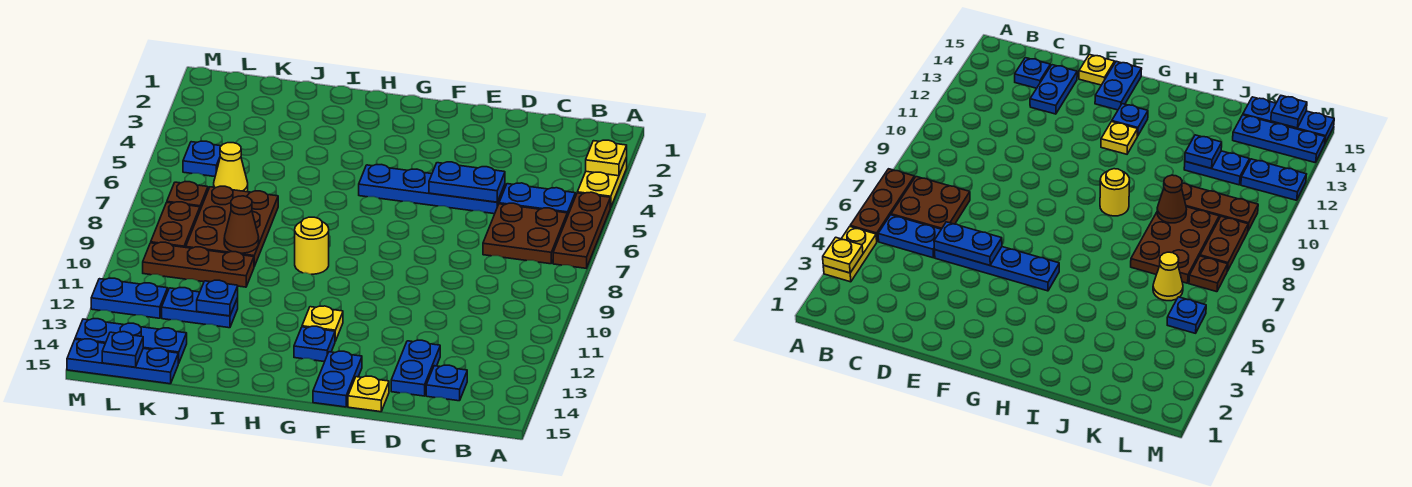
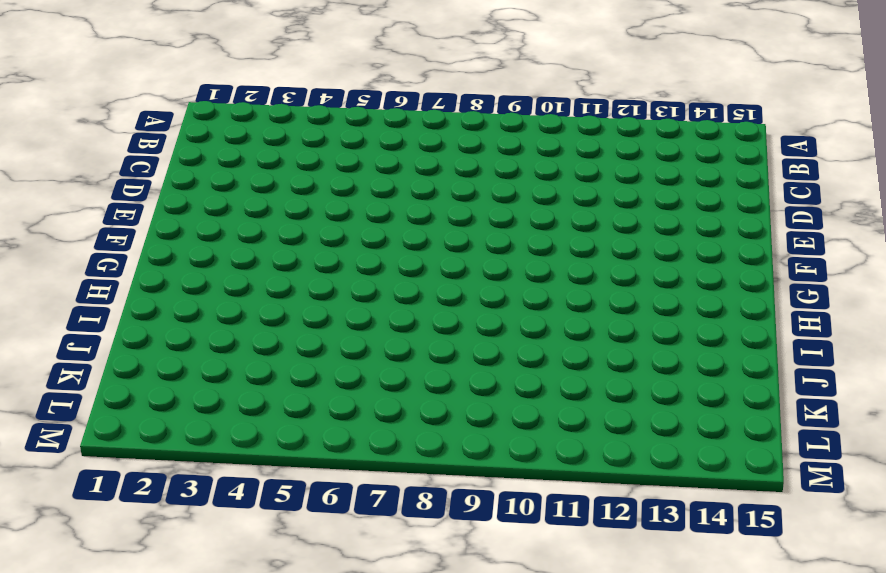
none -> yellow 1x2 plate [577,158,627,208]
none -> brown 1x3 plate [553,192,610,268]
none -> blue 1x2 plate [499,183,575,216]

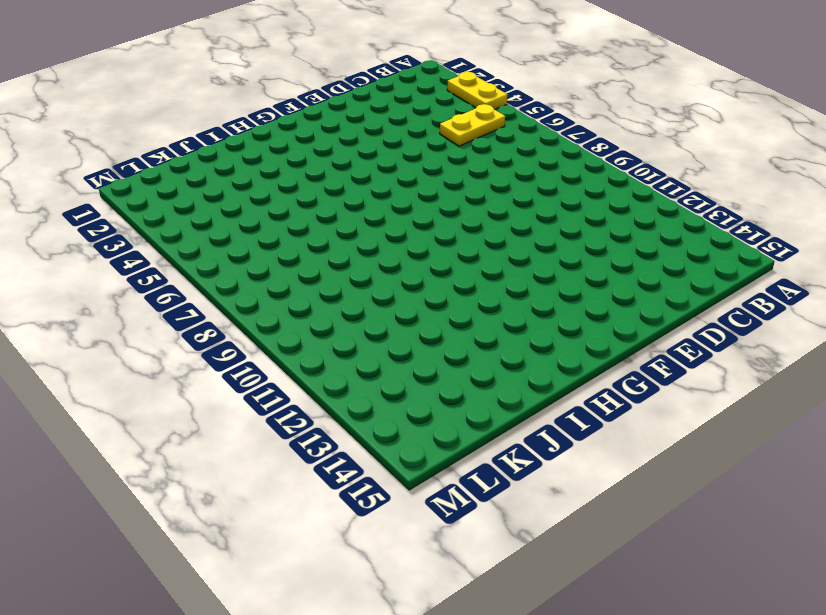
yellow 1x2 plate [440,104,505,146] -> blue 1x2 plate [499,183,575,216]
none -> brown 1x3 plate [553,192,610,268]
none -> brown 2x2 plate [483,203,567,264]
none -> blue 1x1 plate [426,365,467,401]

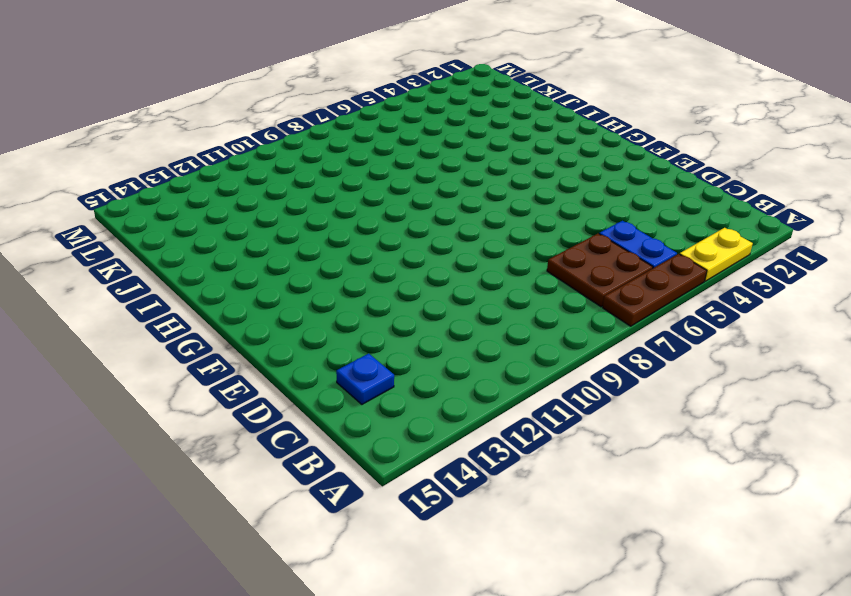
none -> blue 1x4 plate [359,165,505,214]
none -> blue 1x2 plate [391,340,440,396]
none -> yellow 1x1 plate [348,376,389,412]

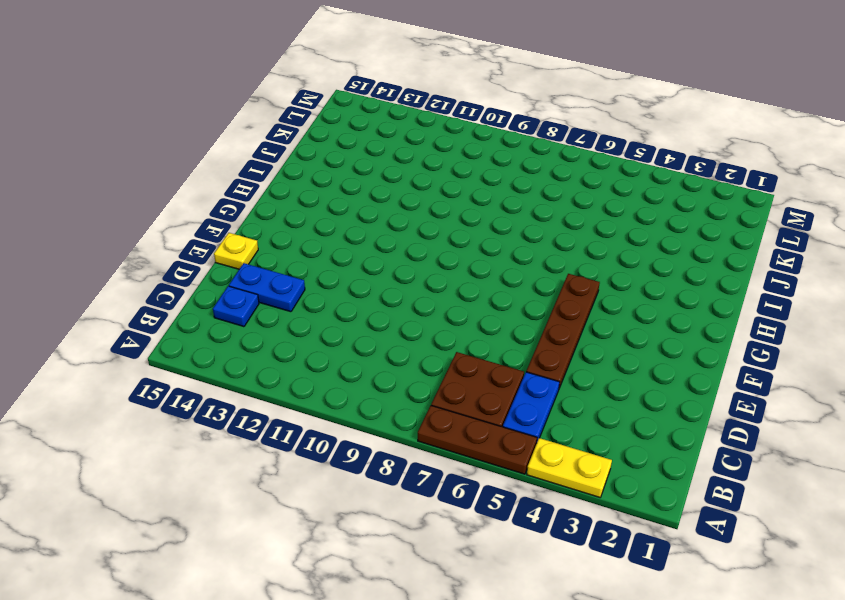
brown 1x4 plate [526,274,600,388] -> blue 1x4 plate [359,165,505,214]
none -> blue 1x2 plate [313,351,362,407]
none -> yellow 1x1 plate [302,306,343,341]
none -> blue 1x1 plate [294,326,335,362]

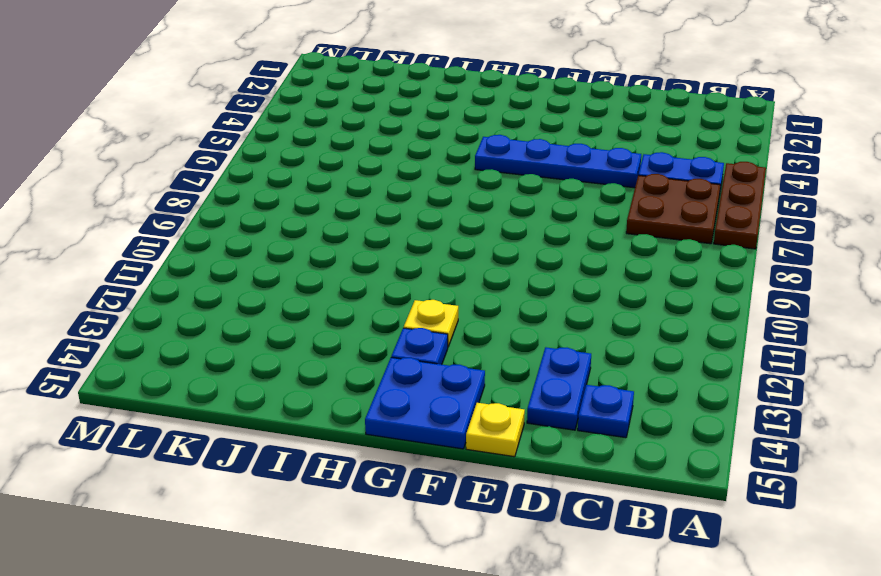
blue 2x2 plate [365,358,485,449] -> blue 1x2 plate [313,351,362,407]
none -> yellow 1x2 plate [577,158,627,208]
none -> yellow 1x1 round brick [295,217,329,274]
none -> brown 2x3 plate [186,186,278,266]

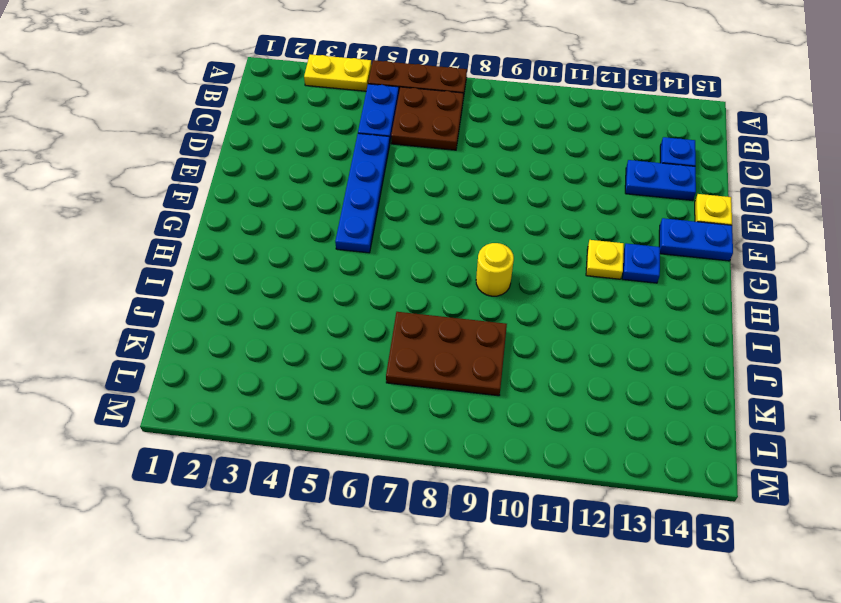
none -> brown 1x3 plate [143,242,254,287]
none -> blue 1x2 plate [162,288,238,328]
none -> yellow 1x1 cone [214,143,248,192]

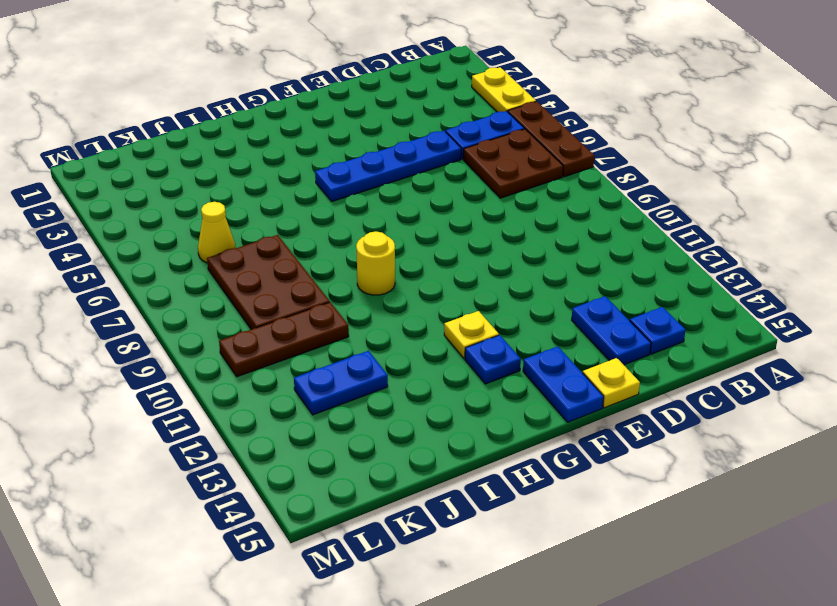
none -> blue 1x3 plate [75,319,187,363]
none -> blue 1x3 plate [67,339,179,384]
none -> blue 1x1 plate [183,141,221,177]

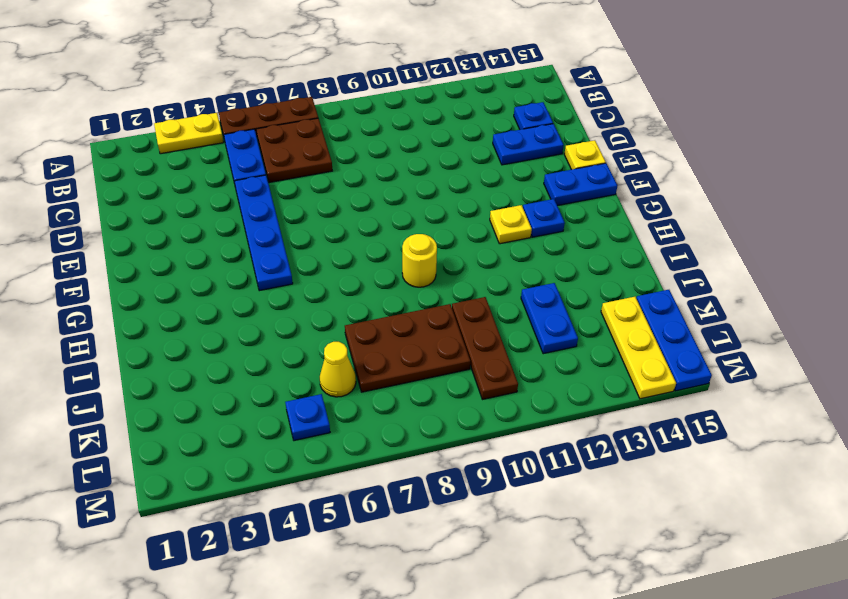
yellow 1x3 plate [601,297,676,399] -> blue 1x3 plate [75,319,187,363]
none -> brown 1x1 plate [167,182,208,209]
none -> brown 1x2 plate [151,202,200,247]
none -> blue 1x2 plate [91,278,168,318]

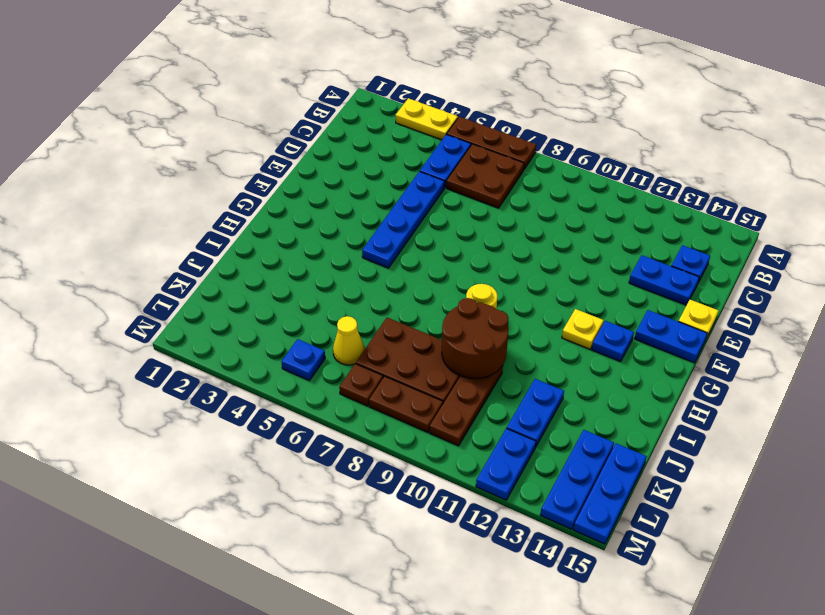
brown 2x2 round brick [442,298,509,379] -> brown 1x1 cone [224,196,259,253]
none -> yellow 1x1 plate [586,140,627,176]
none -> blue 1x2 plate [429,162,505,202]
none -> blue 1x1 plate [197,280,238,316]

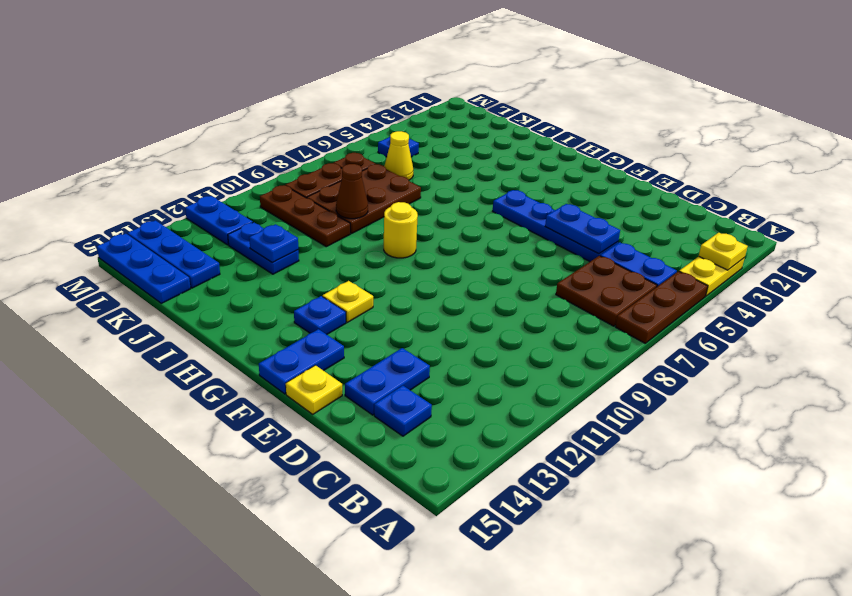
none -> blue 1x1 plate [102,332,143,367]

